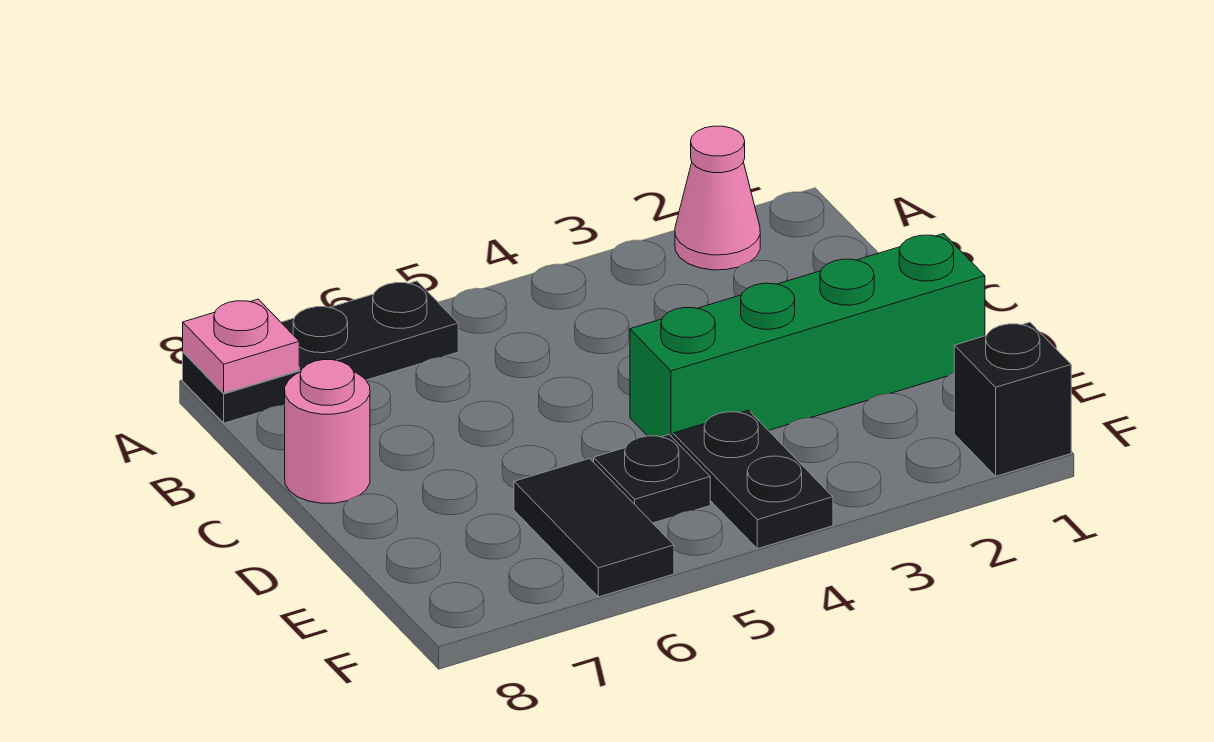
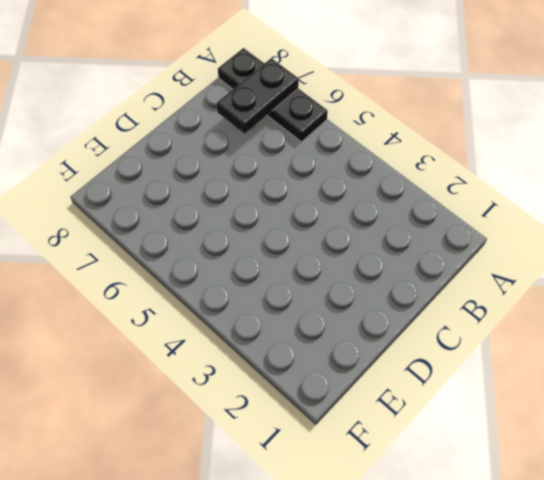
black 1x2 plate [217,58,299,134] -> black 1x2 plate moved to [673,410,833,549]
none -> pink 1x1 cone [675,126,760,270]
none -> pink 1x1 round brick [285,360,370,503]

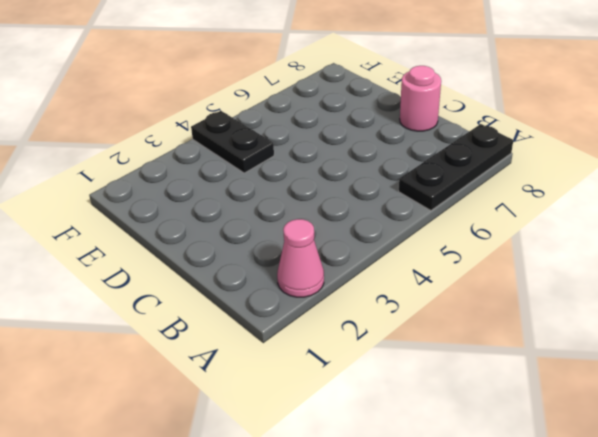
none -> green 1x4 brick [630,234,985,438]
none -> black 1x1 plate [594,435,710,523]

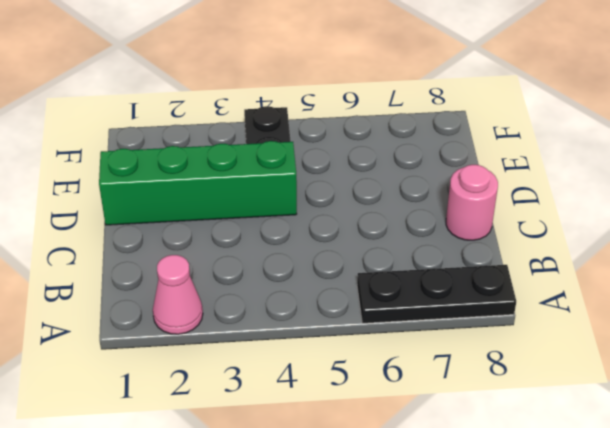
none -> black 1x1 plate [594,435,710,523]
none -> black 1x2 tile [514,458,674,597]

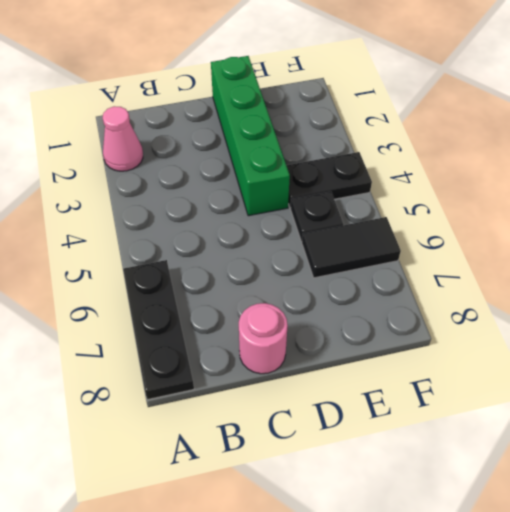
none -> black 1x1 brick [954,322,1071,476]
none -> pink 1x1 plate [183,299,299,393]

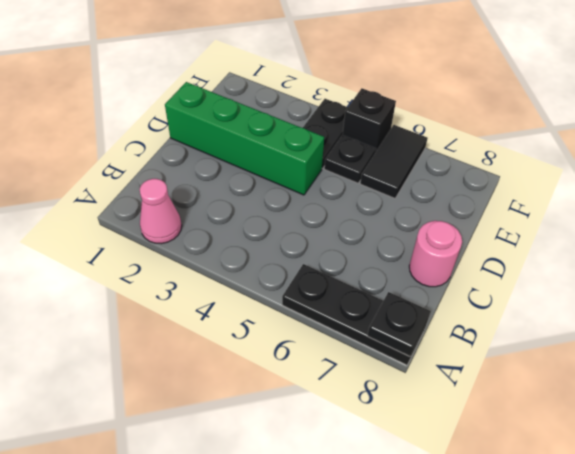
black 1x1 plate [367,292,431,357] -> pink 1x1 plate [183,299,299,393]
black 1x1 brick [343,88,396,152] -> black 1x1 brick moved to [954,322,1071,476]

